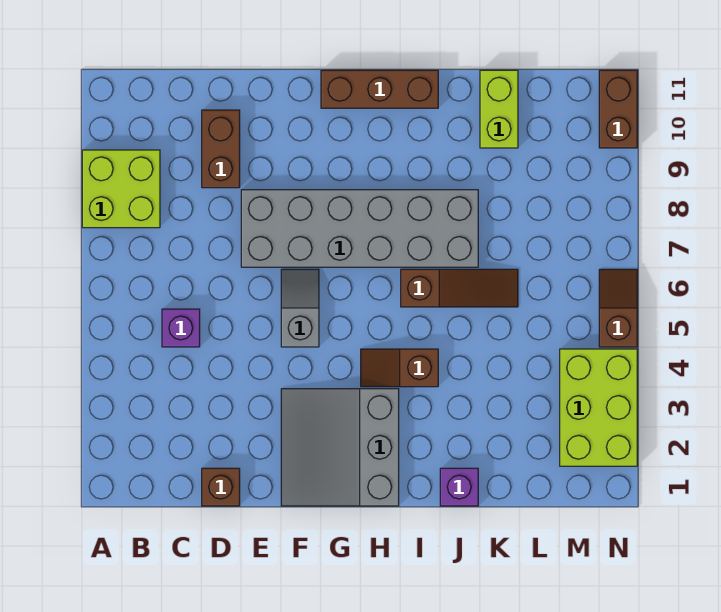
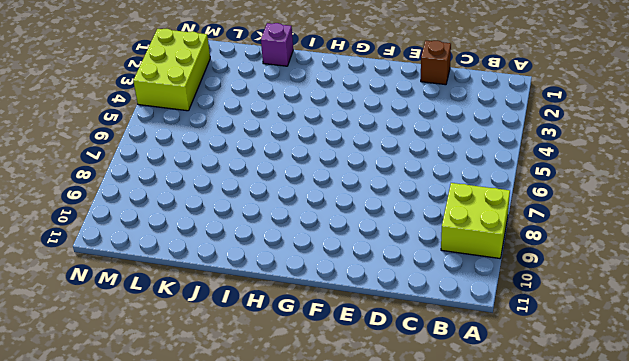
none -> purple 1x1 brick [162,309,200,347]
none -> brown 1x2 brick [202,110,240,188]
none -> grey 2x6 brick [241,190,478,267]

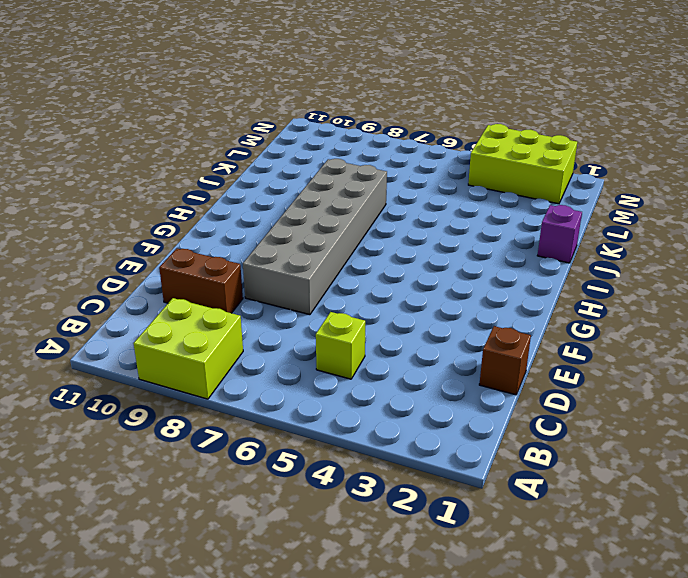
lime 1x1 brick [316,312,365,379] -> purple 1x1 brick [162,309,200,347]
none -> grey 3x3 slope [281,389,399,506]
none -> grey 1x2 slope [281,269,319,347]
none -> brown 1x3 brick [321,70,438,108]

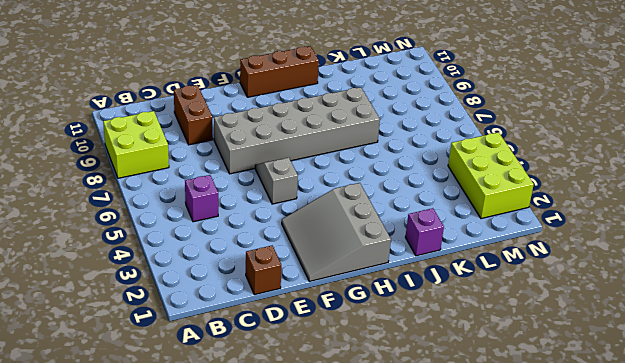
none -> brown 1x2 slope [361,349,438,387]
none -> brown 1x3 slope [401,269,518,307]
none -> lime 1x2 brick [480,70,518,148]

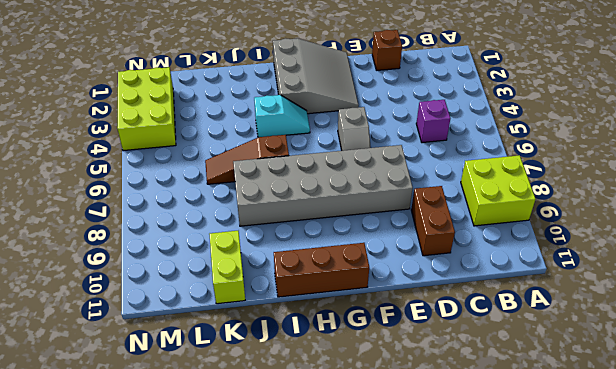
cyan 1x2 slope [254,95,310,137] -> brown 1x2 slope [361,349,438,387]
none -> purple 1x1 brick [440,468,478,506]
none -> brown 1x2 slope [599,269,637,347]
none -> brown 1x2 brick [599,70,637,148]

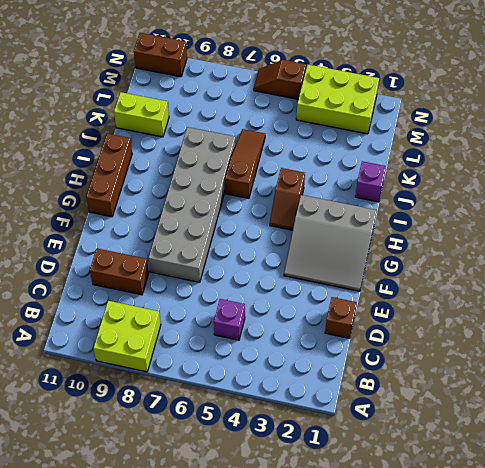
none -> grey 1x2 slope [281,269,319,347]

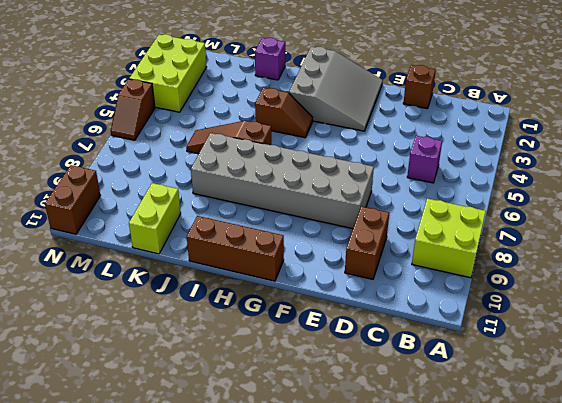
none -> grey 1x2 slope [281,269,319,347]

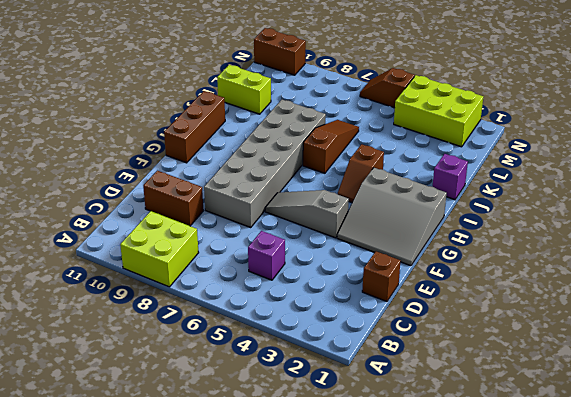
grey 1x3 slope [265,190,349,238] -> grey 1x2 slope [281,269,319,347]

